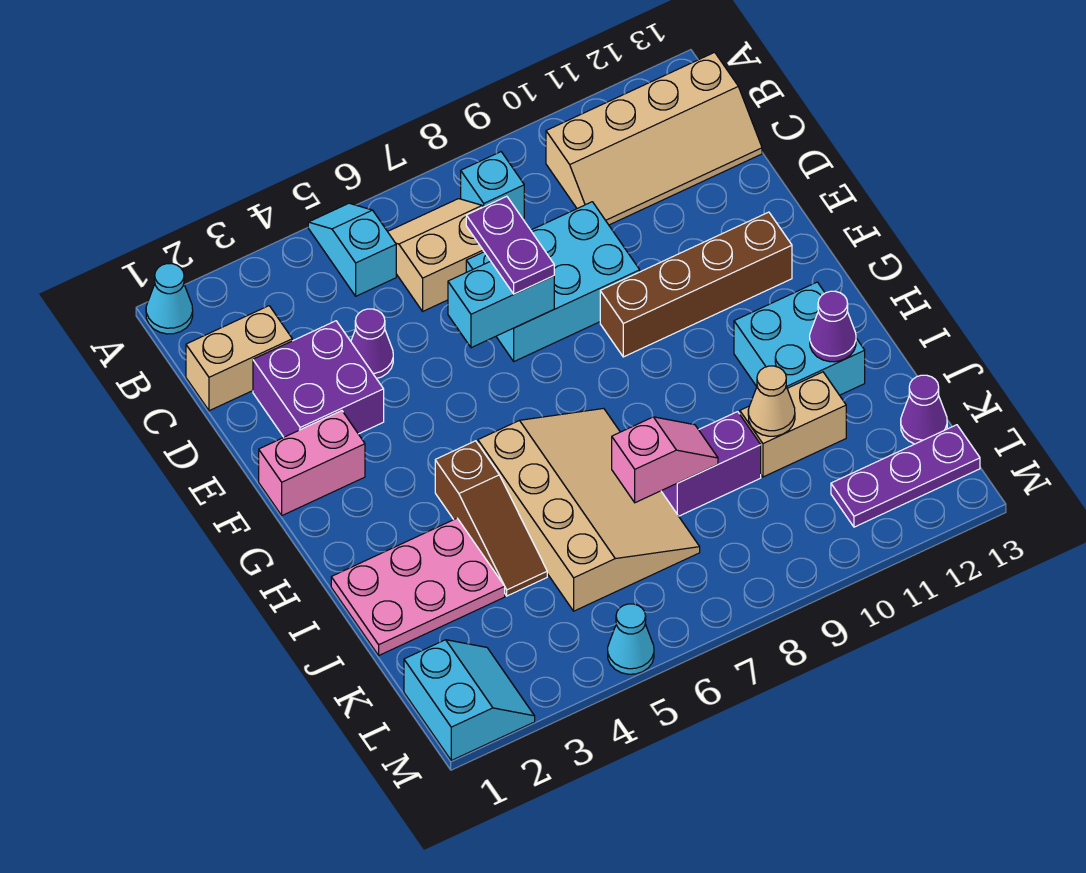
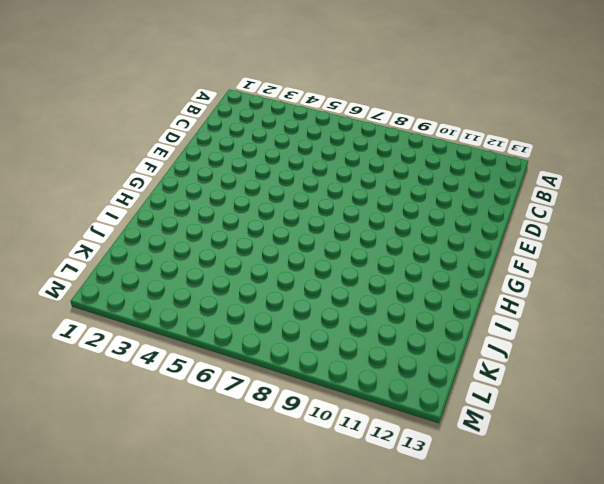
none -> cyan 1x1 cone [146,264,193,334]
none -> cyan 1x2 slope [308,203,396,296]
none -> tan 2x2 slope [388,199,484,311]

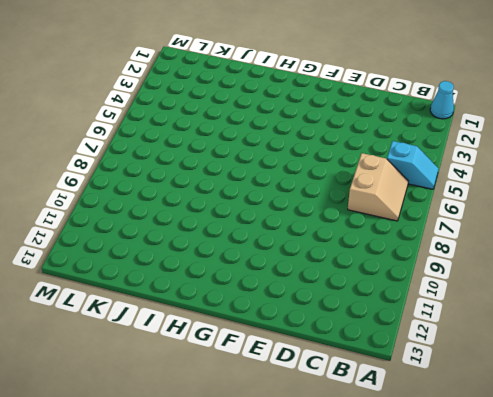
none -> cyan 1x1 brick [461,152,524,219]
none -> tan 2x4 slope [546,52,762,225]
none -> tan 1x2 brick [186,306,292,411]

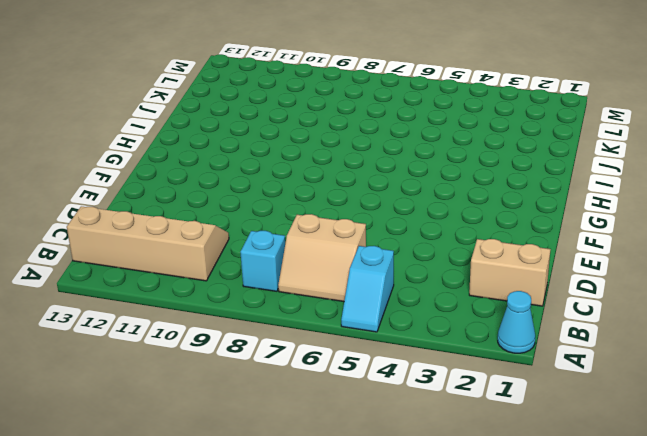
none -> purple 2x2 brick [253,321,384,437]
none -> purple 1x1 cone [351,309,393,379]
none -> cyan 2x3 brick [466,202,640,361]

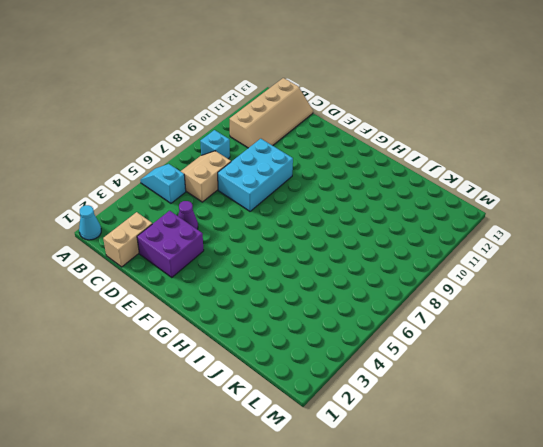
none -> pink 1x2 brick [259,411,365,515]
none -> brown 1x4 brick [600,212,792,357]
none -> brown 1x3 slope [435,441,547,596]

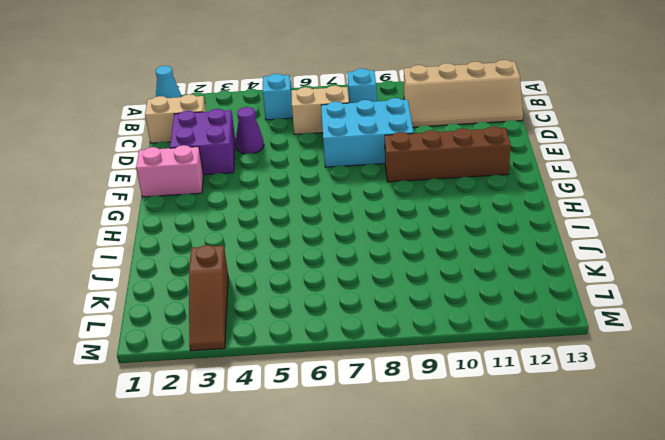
brown 1x3 slope [189,245,228,351] -> brown 1x3 slope moved to [435,441,547,596]
none -> tan 3x4 slope [478,408,700,611]
none -> cyan 2x2 brick [734,282,865,395]
none -> pink 2x3 plate [331,518,505,655]

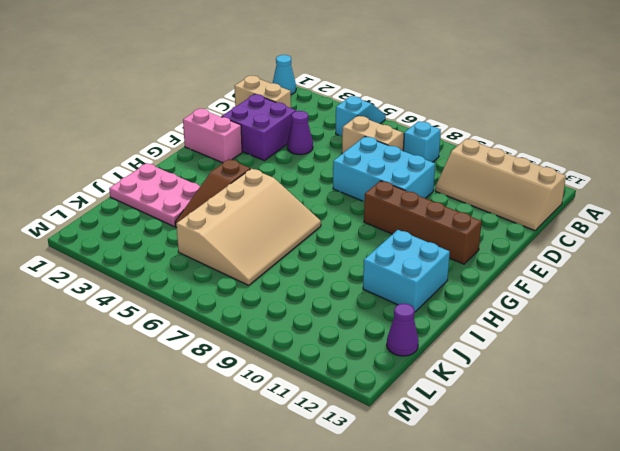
none -> purple 1x2 brick [661,412,761,516]
none -> tan 1x2 brick [740,372,846,477]
none -> cyan 2x2 slope [404,640,535,760]

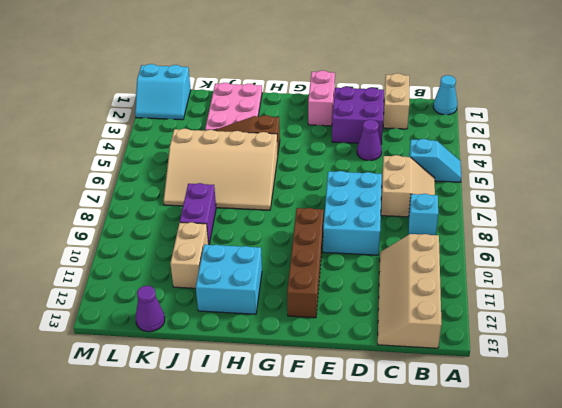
none -> purple 1x3 plate [831,425,980,527]
none -> cyan 1x1 cone [608,604,654,674]
none -> cyan 1x2 brick [448,261,554,348]

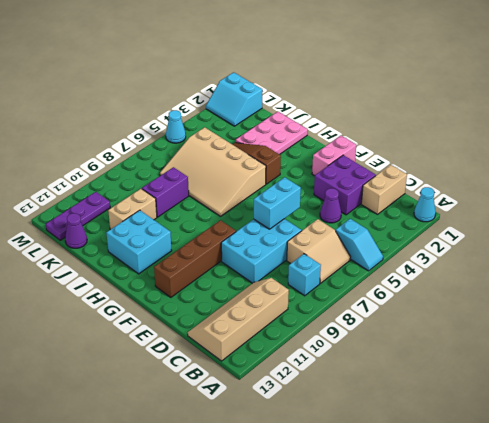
none -> purple 1x1 cone [810,291,856,362]
none -> pink 1x2 slope [612,417,718,503]
none -> tan 1x1 cone [748,366,795,436]

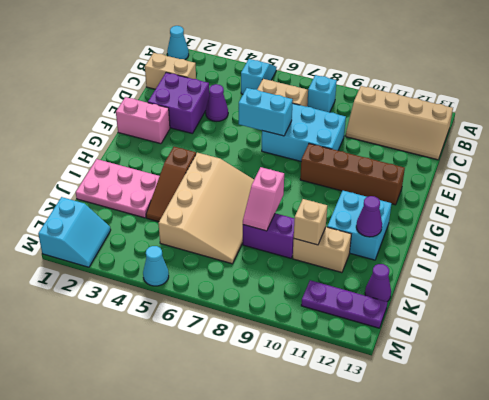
pink 1x2 slope [243,167,284,231] -> pink 1x2 slope turned to [612,417,718,503]
tan 1x1 brick [294,199,327,245] -> tan 1x1 cone [748,366,795,436]
none -> purple 1x2 plate [466,196,554,294]

